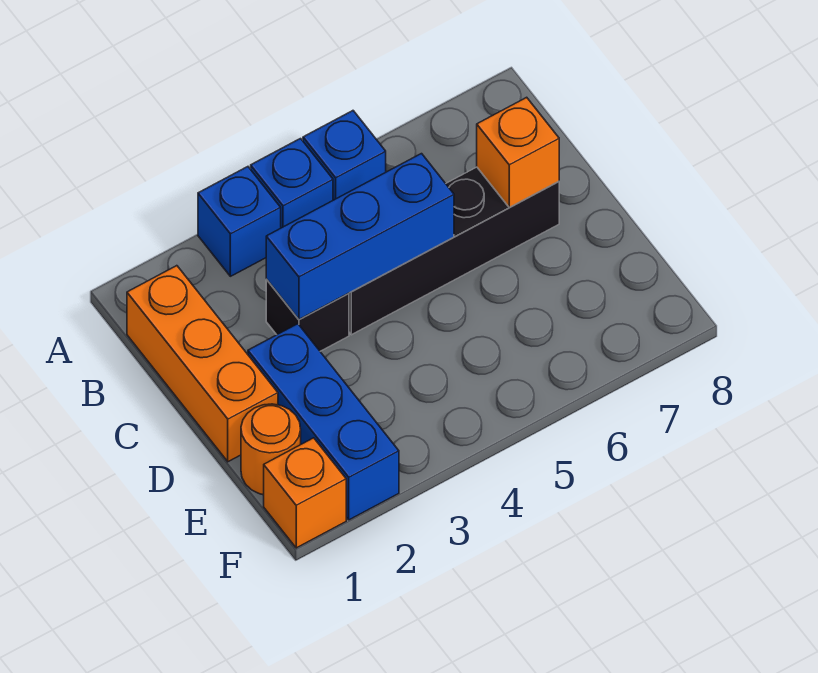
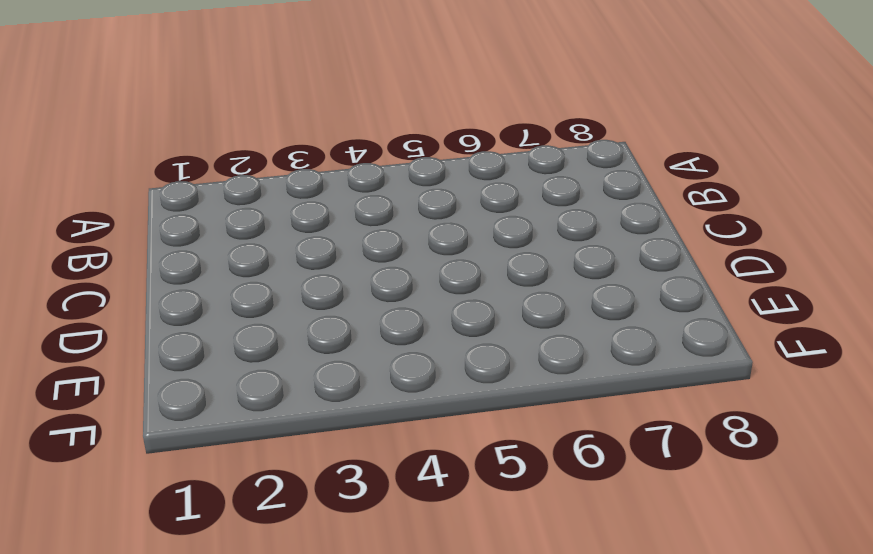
none -> blue 1x1 brick [198,167,281,276]
none -> blue 1x1 brick [251,139,333,228]

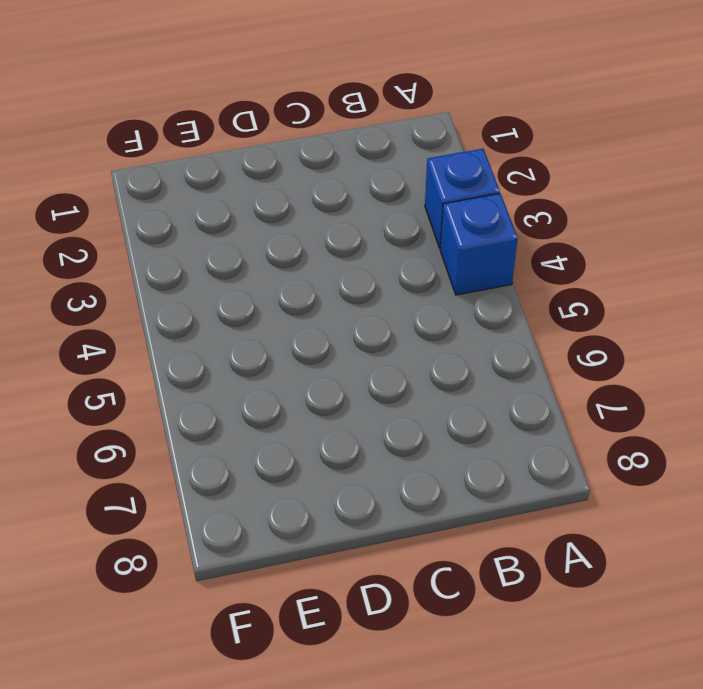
none -> blue 1x1 brick [303,111,386,200]
none -> orange 1x3 brick [127,266,278,462]

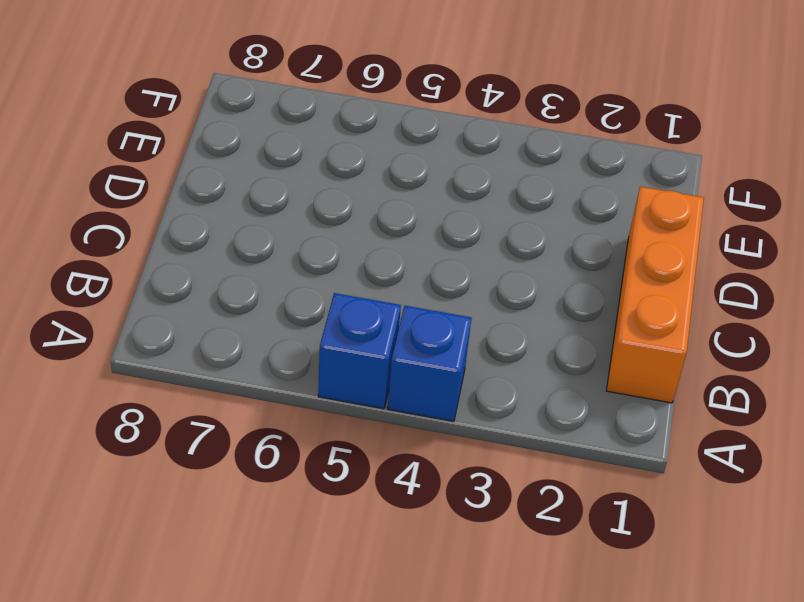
none -> blue 1x1 brick [198,167,281,276]
none -> black 1x1 brick [266,279,349,351]

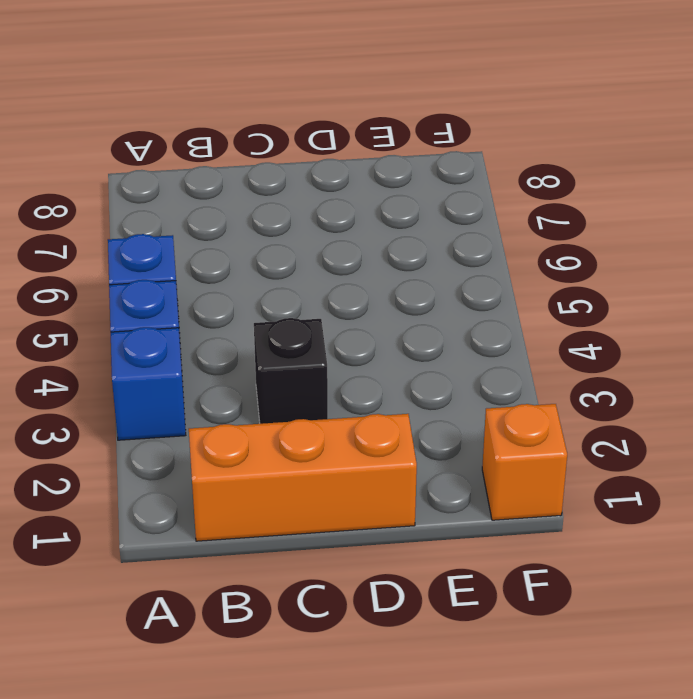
none -> black 1x4 brick [349,167,559,335]
none -> blue 1x3 brick [248,324,399,520]

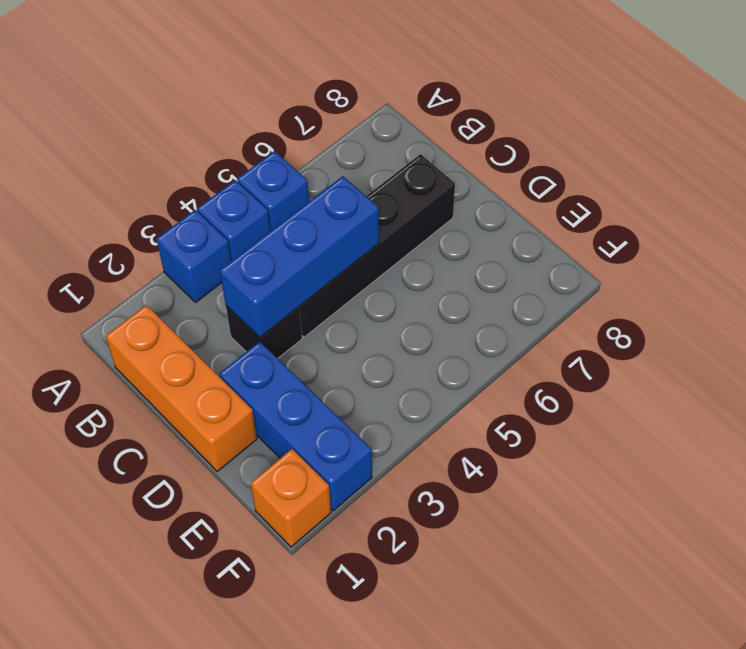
none -> orange 1x1 round brick [241,404,301,495]
none -> orange 1x1 brick [477,97,559,208]

